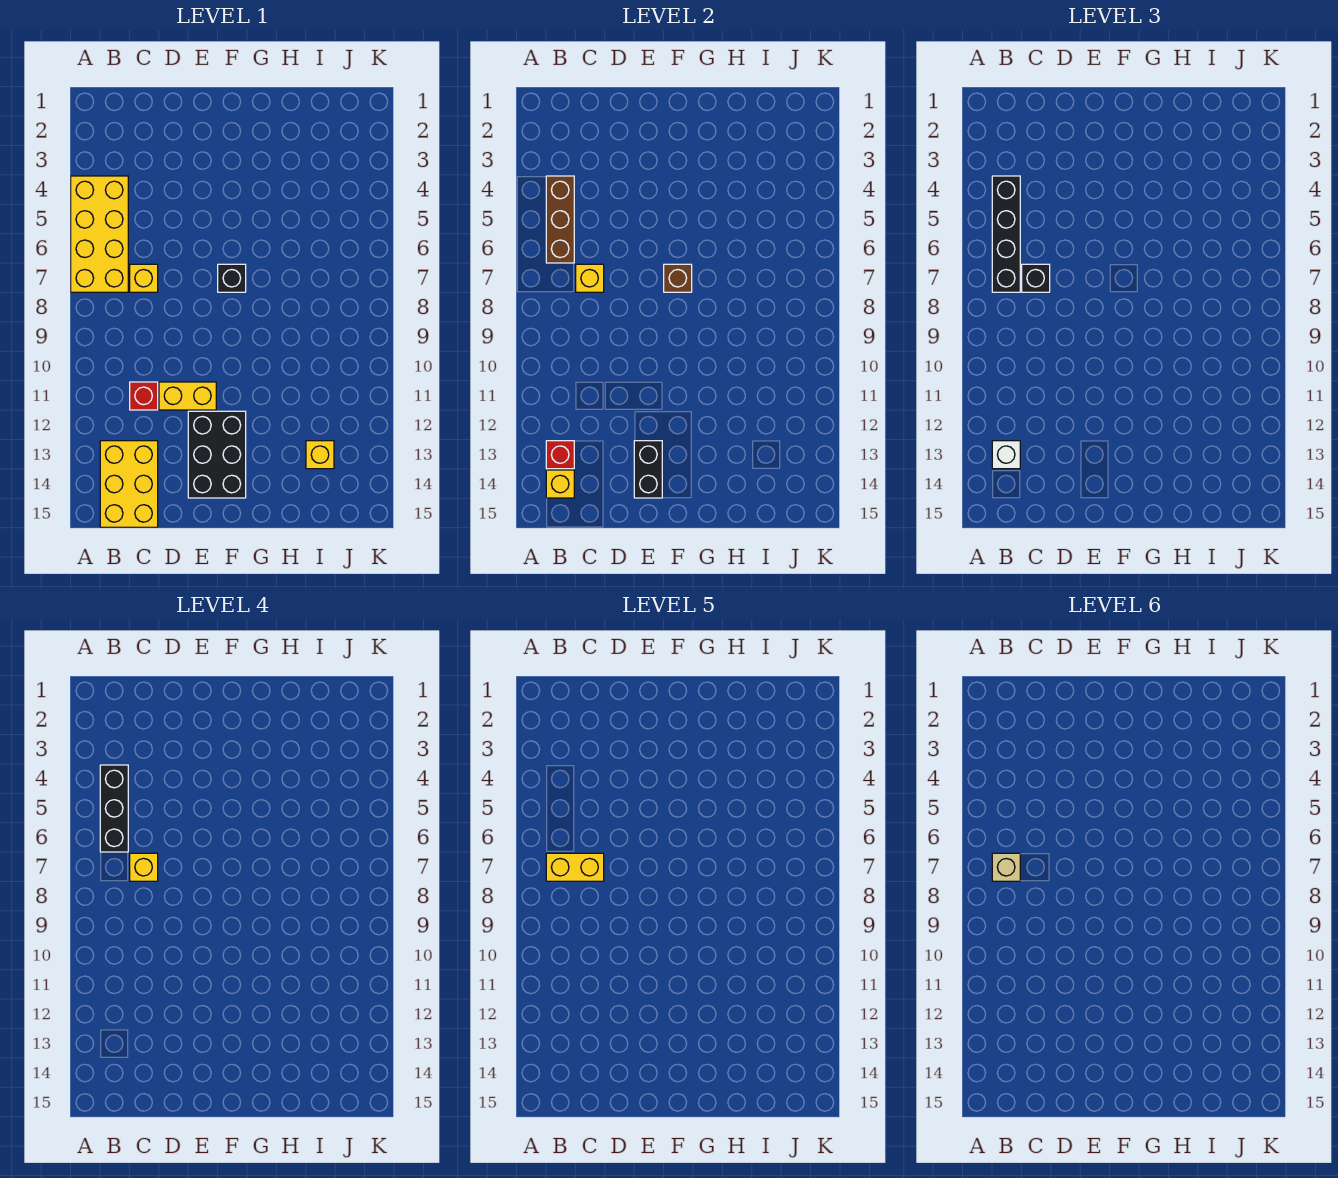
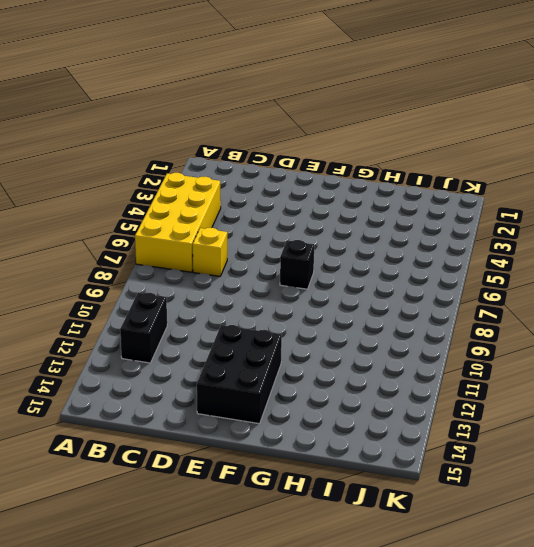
black 1x2 brick [120,293,167,363] -> black 1x2 brick moved to [634,441,662,498]
none -> yellow 2x3 brick [100,441,158,527]
none -> red 1x1 brick [130,382,158,410]
none -> yellow 1x2 brick [159,382,216,410]

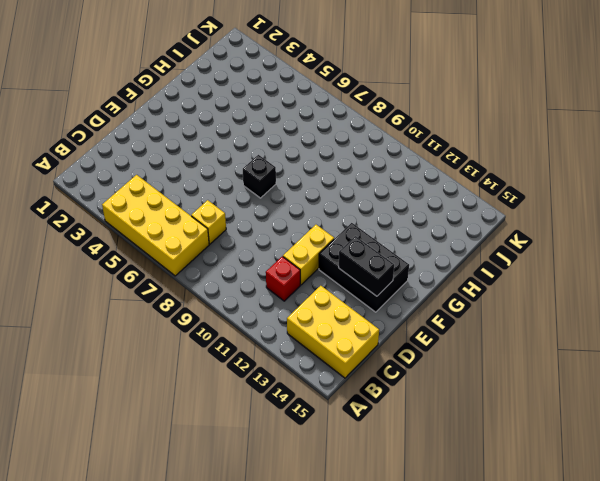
none -> yellow 1x1 brick [306,441,334,469]
none -> brown 1x3 brick [546,176,574,263]
none -> red 1x1 brick [546,441,574,469]

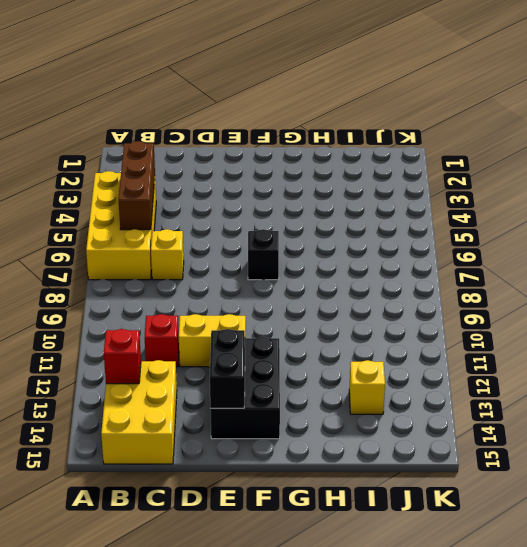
none -> yellow 1x1 brick [546,470,574,498]
none -> yellow 1x1 brick [576,264,604,292]
none -> brown 1x1 brick [664,264,692,292]

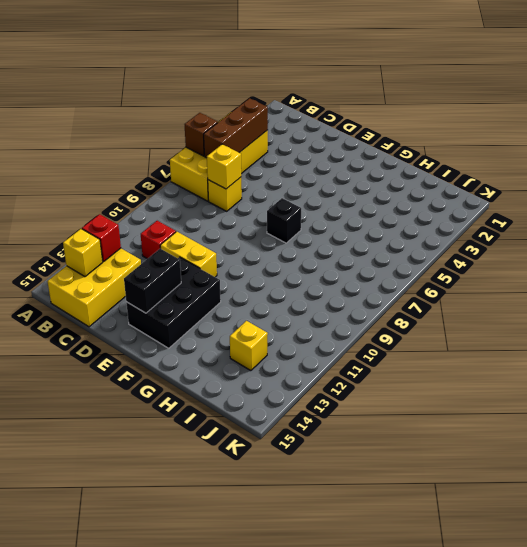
brown 1x1 brick [185,113,218,156] -> brown 1x1 brick moved to [664,264,692,292]
none -> black 1x4 brick [992,176,1020,292]
none -> white 1x1 brick [992,441,1020,469]
none -> black 1x1 brick [1022,264,1050,292]

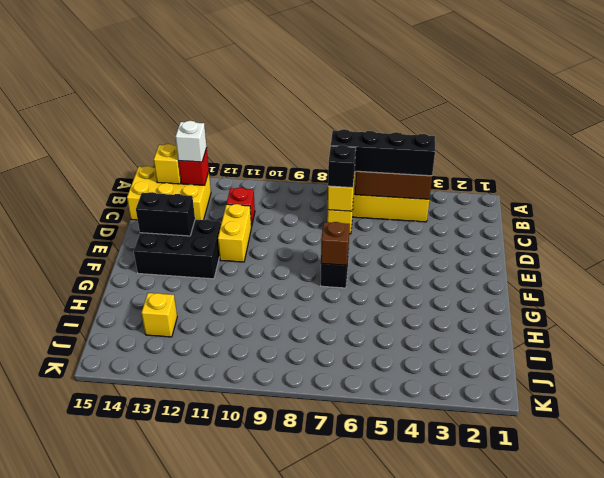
none -> black 1x3 brick [100,765,128,852]
none -> yellow 1x1 brick [130,853,158,881]
none -> yellow 1x2 brick [546,853,604,881]

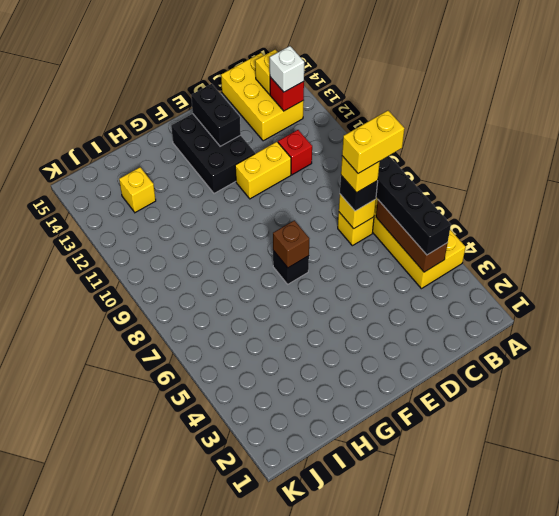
none -> black 1x3 brick [100,765,128,852]
none -> tan 1x1 brick [992,853,1020,881]

